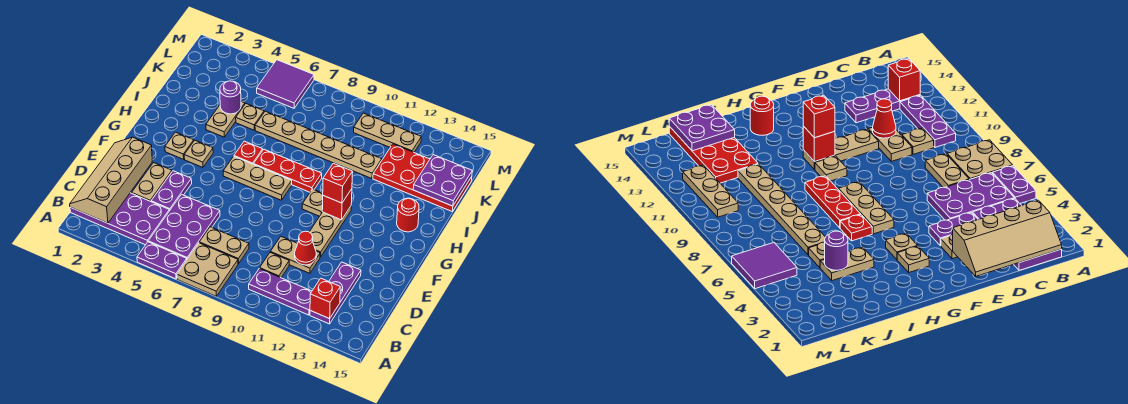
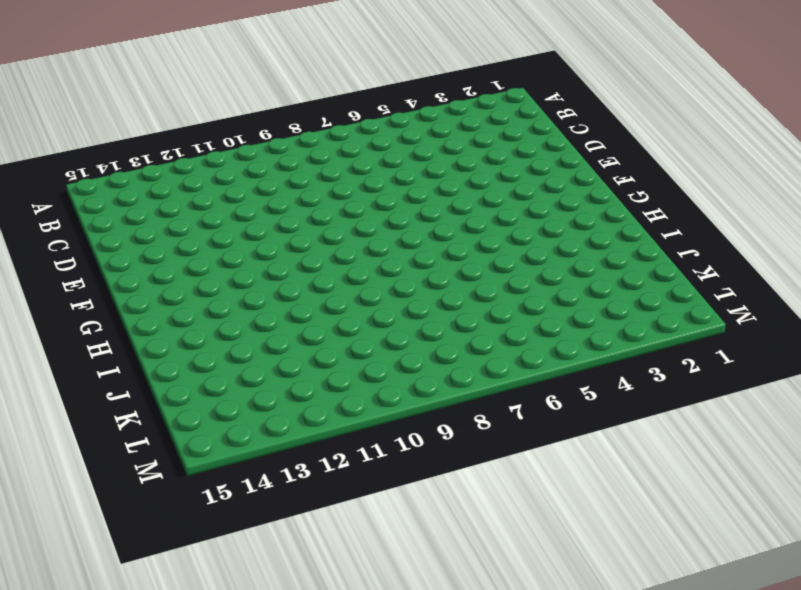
none -> purple 1x2 plate [137,242,187,279]
none -> tan 2x2 plate [177,243,238,296]
none -> purple 2x4 plate [70,193,169,245]
none -> purple 2x3 plate [148,194,220,259]

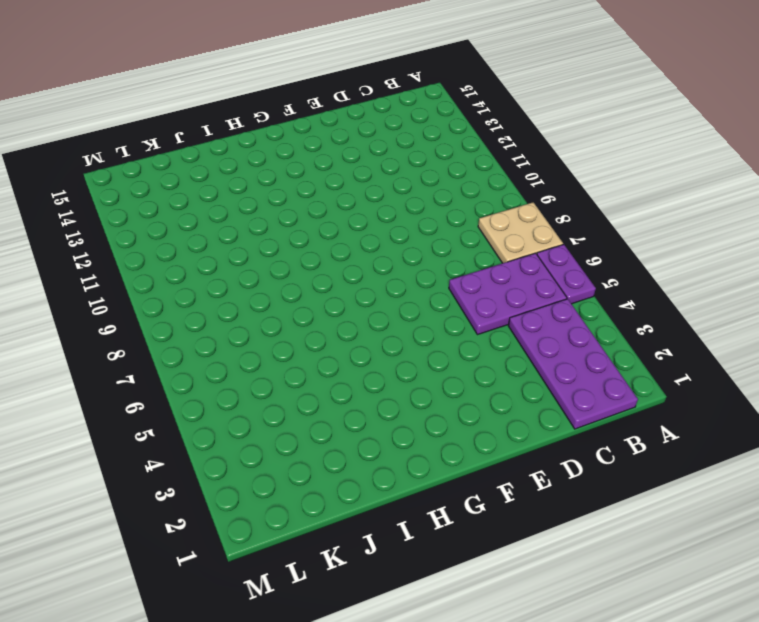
none -> purple 1x3 plate [249,268,312,315]
none -> purple 1x3 plate [310,262,361,324]
none -> tan 1x2 plate [199,227,249,264]
none -> tan 1x1 plate [260,253,289,278]

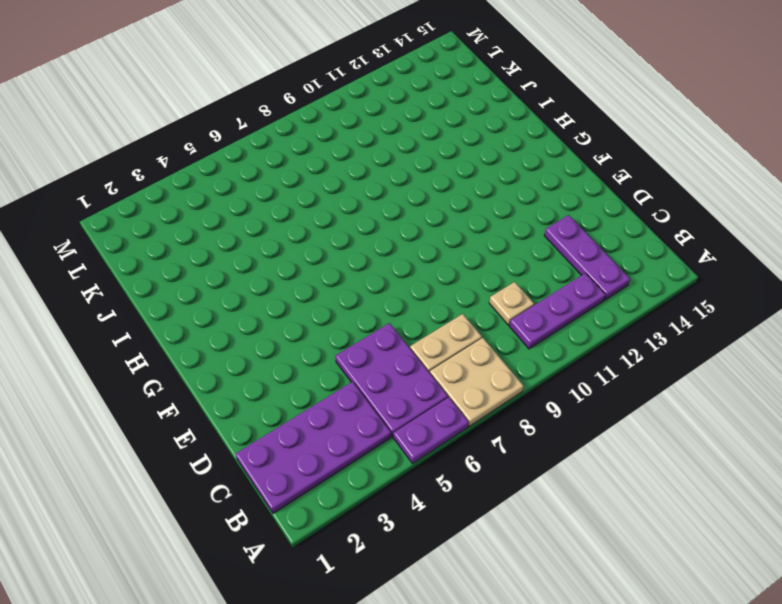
none -> tan 1x2 plate [132,163,172,202]
none -> purple 1x2 plate [151,171,192,211]
none -> tan 1x2 plate [270,237,320,273]
none -> tan 1x3 plate [310,206,351,257]

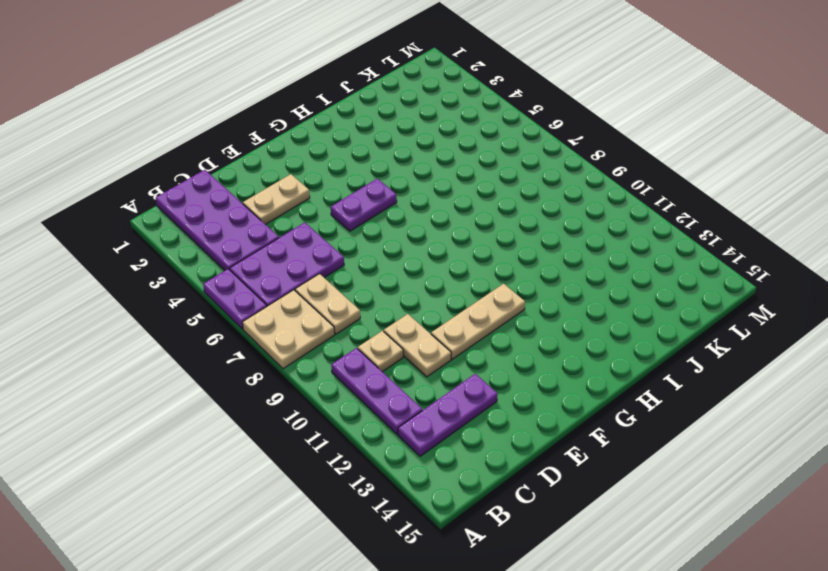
purple 1x2 plate [331,179,397,231] -> purple 1x2 plate moved to [151,171,192,211]
none -> tan 1x1 plate [165,132,194,159]
none -> tan 1x1 plate [184,140,213,167]
none -> tan 1x3 plate [223,156,292,200]
none -> tan 1x1 plate [302,189,323,216]

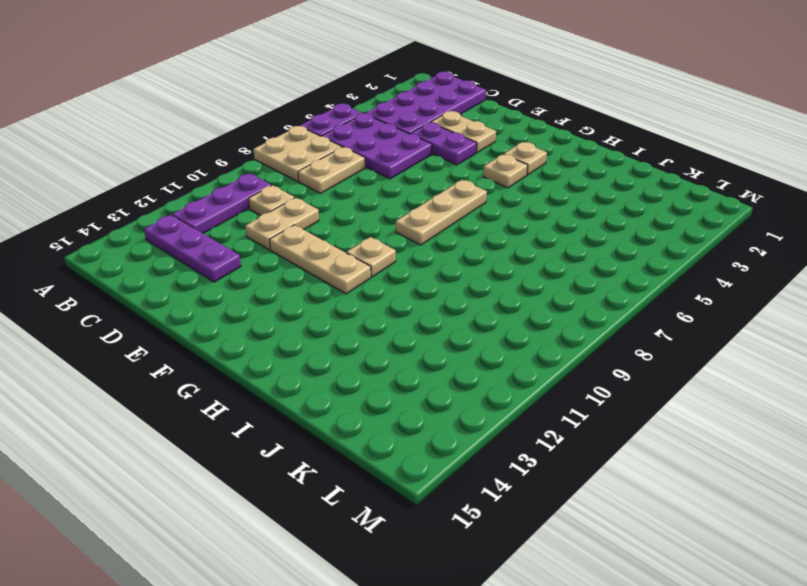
none -> red 1x1 plate [234,141,263,164]
none -> red 1x3 plate [254,149,322,192]
none -> red 1x1 round brick [397,198,419,232]
none -> tan 1x2 plate [206,102,245,137]

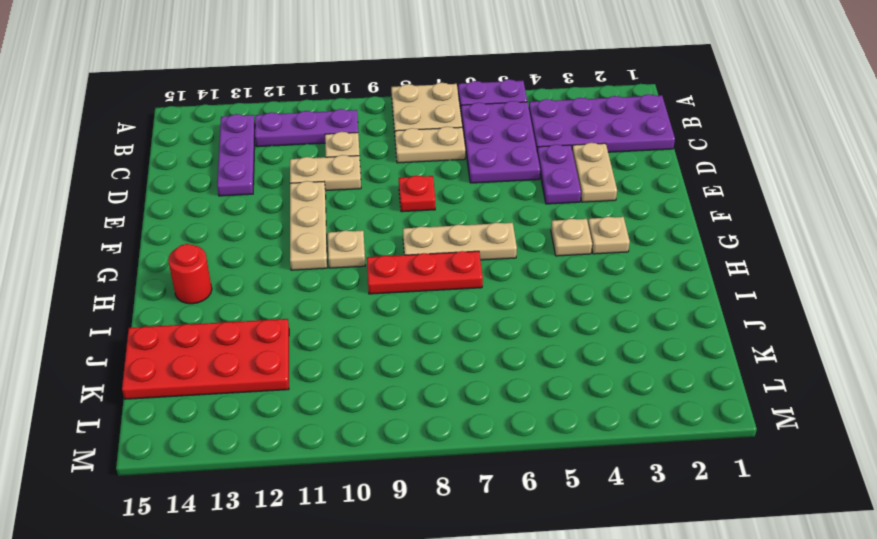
red 1x1 plate [399,176,435,212] -> red 1x1 plate moved to [234,141,263,164]
none -> tan 1x2 plate [206,102,245,137]
none -> tan 1x1 plate [236,104,264,130]
none -> tan 1x6 plate [255,111,382,179]
none -> purple 2x2 tile [257,60,314,108]

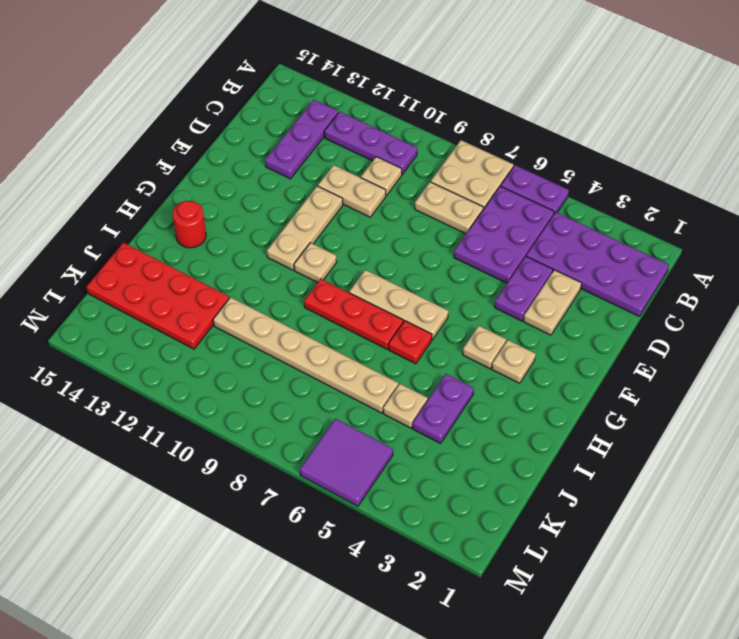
purple 1x2 plate [413,374,474,443] -> tan 1x2 plate [206,102,245,137]
none -> tan 1x3 plate [354,113,421,152]
none -> tan 2x4 slope [70,137,152,223]
none -> red 1x1 brick [310,278,340,319]
none -> red 1x1 cone [295,231,316,265]

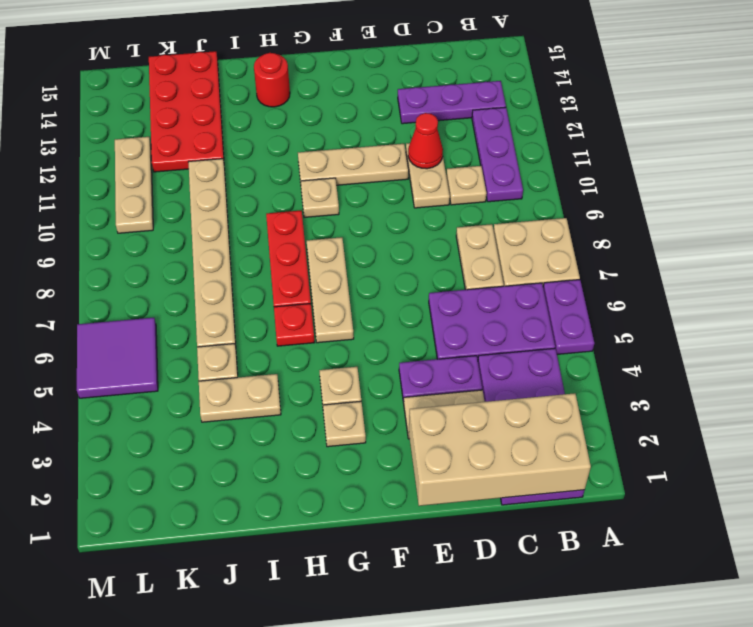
tan 2x4 brick [409,393,591,506] -> tan 2x4 slope [70,137,152,223]
none -> red 1x1 brick [310,278,340,319]
none -> red 1x1 brick [322,189,352,220]
none -> purple 1x1 round brick [220,81,241,114]
none -> purple 2x2 plate [413,155,472,206]

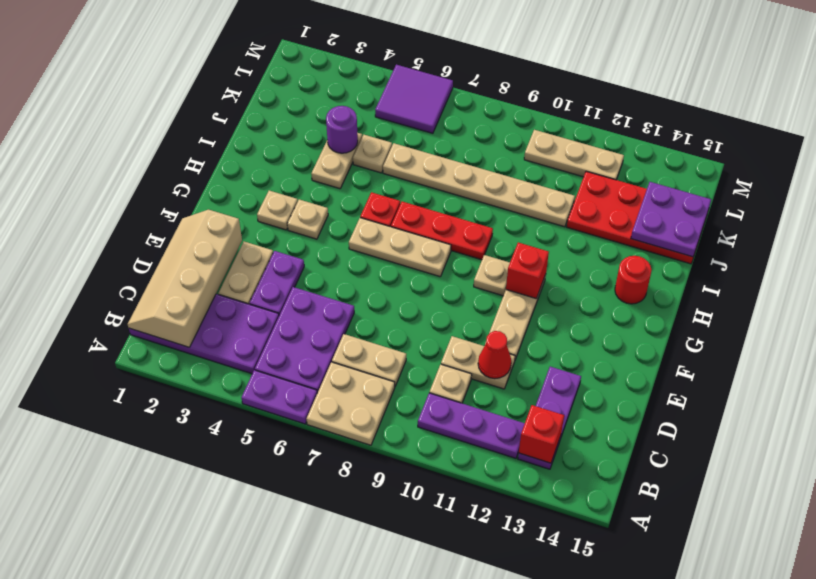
none -> red 1x1 brick [323,163,353,203]

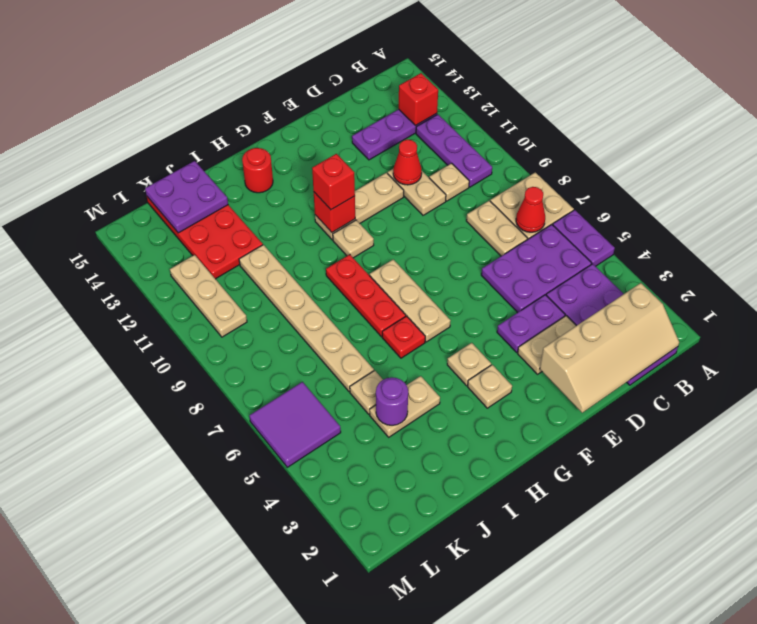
red 1x1 cone [516,187,545,232] -> none

